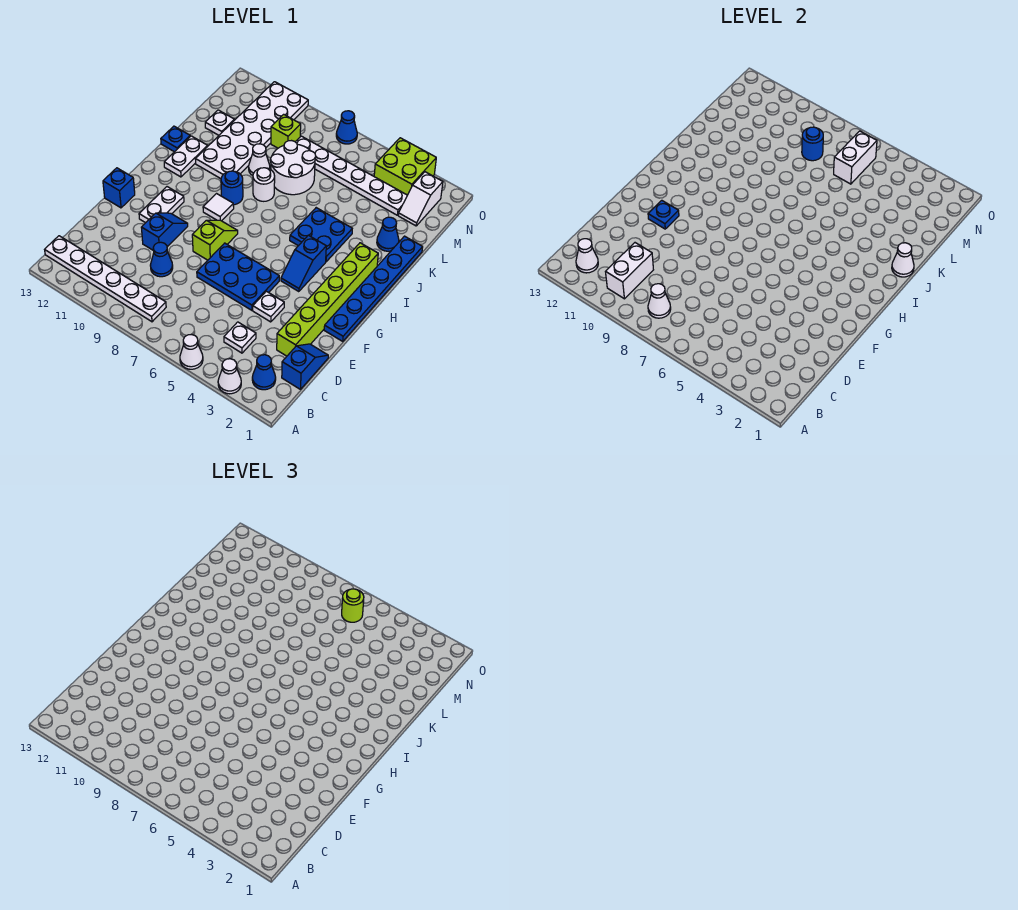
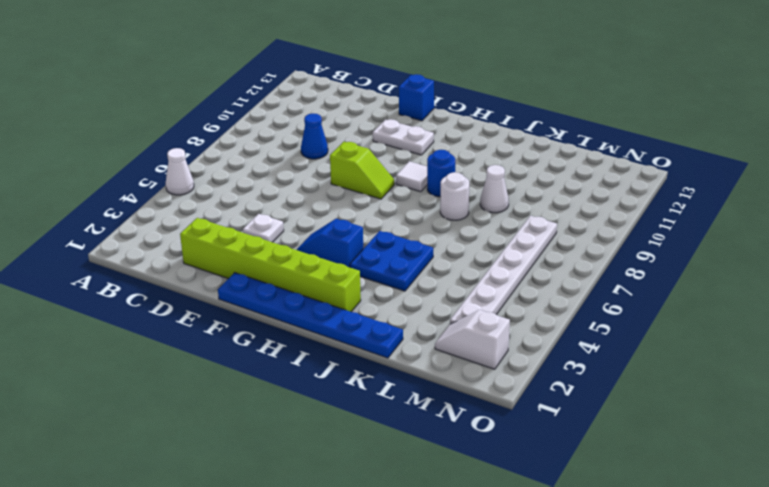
none -> white 1x1 cone [218,359,241,394]
none -> blue 1x1 cone [252,355,276,390]
none -> white 1x6 plate [45,236,166,322]
none -> blue 1x2 slope [282,344,328,389]

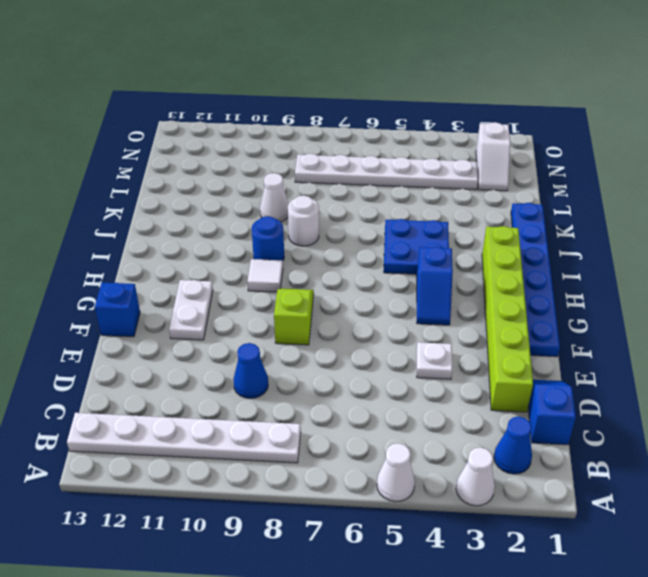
none -> white 1x1 plate [224,322,256,353]
none -> blue 2x3 plate [197,243,279,310]
none -> blue 1x2 slope [141,213,188,251]
none -> white 1x2 plate [164,136,208,177]

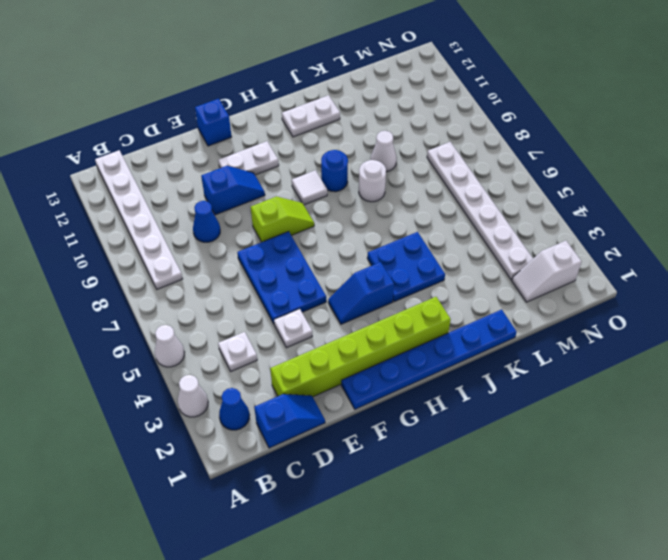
none -> white 2x6 plate [195,82,308,179]
none -> blue 1x1 plate [161,126,190,152]
none -> blue 1x1 cone [377,217,399,251]
none -> white 2x2 round brick [271,141,316,195]

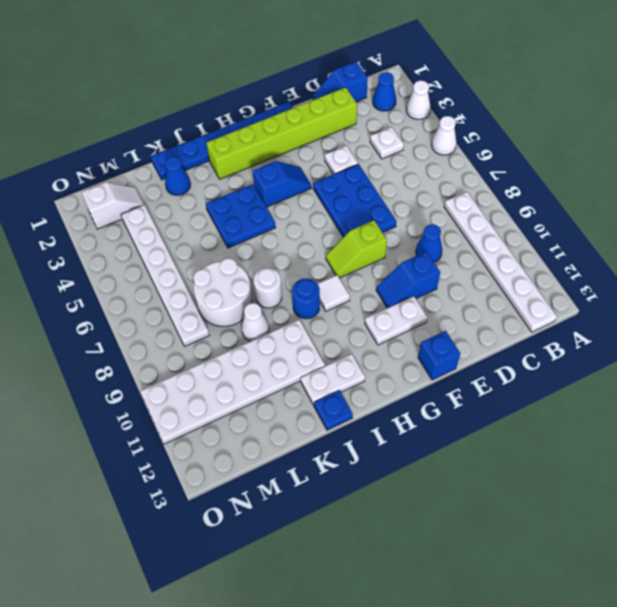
none -> white 1x1 plate [205,110,234,135]
none -> lime 1x1 brick [271,114,301,148]
none -> lime 2x2 brick [374,138,436,195]
none -> blue 1x1 cone [336,111,357,144]

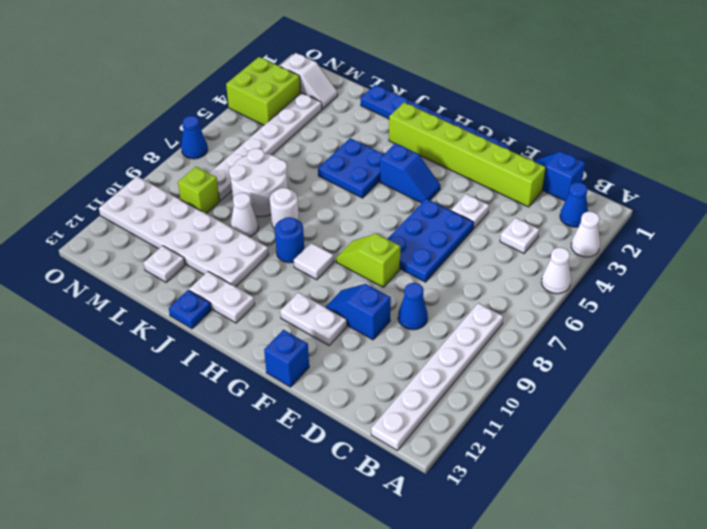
none -> blue 1x1 cone [377,217,399,251]
none -> white 1x1 cone [648,284,671,318]
none -> white 1x2 brick [606,243,653,299]
none -> white 1x1 cone [576,239,598,273]

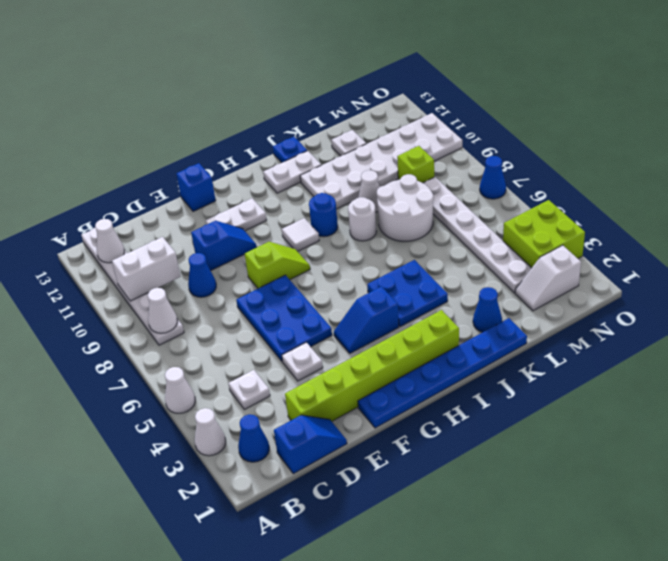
none -> blue 1x1 plate [648,200,679,229]
none -> white 1x1 cone [892,243,914,277]
none -> white 1x2 brick [834,131,877,184]
none -> blue 1x1 round brick [802,127,823,161]

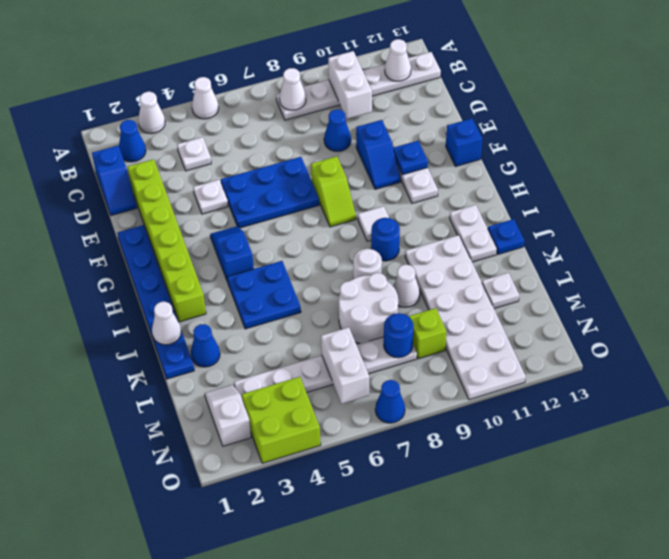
none -> lime 1x1 round brick [342,589,364,622]

